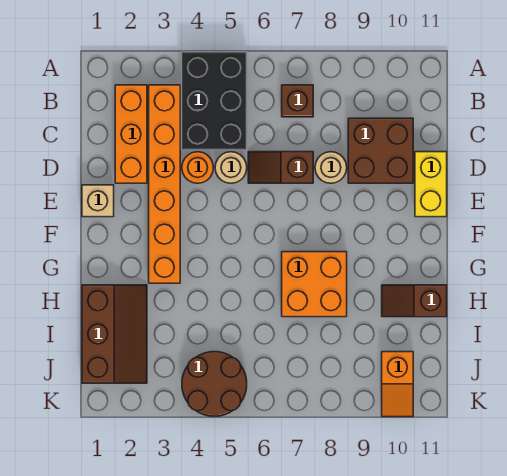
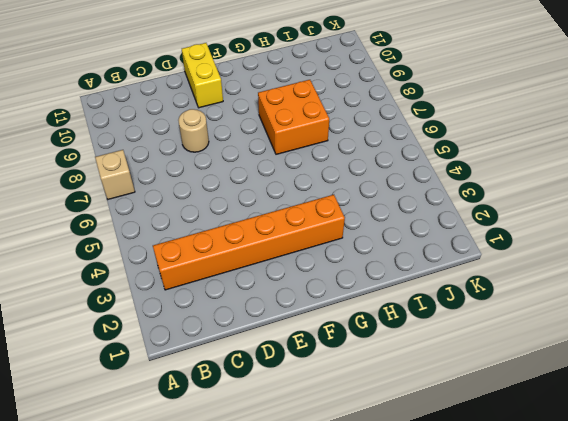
tan 1x1 brick [95,150,135,199] -> tan 1x1 brick moved to [82,185,114,217]
yellow 1x2 brick [182,43,223,108] -> yellow 1x2 brick turned to [415,152,447,217]
none -> black 2x3 brick [182,52,247,150]
none -> orange 1x3 brick [115,85,147,183]
none -> brown 1x1 brick [282,85,313,117]

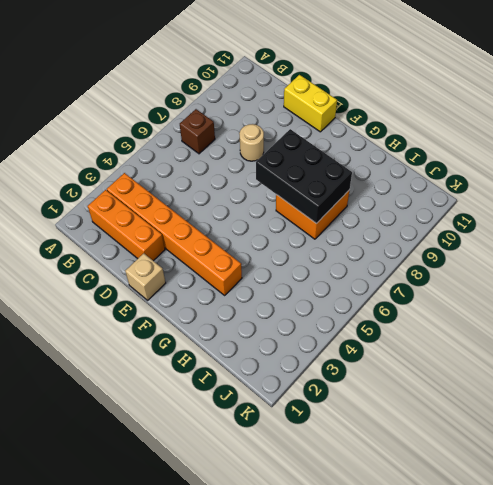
black 2x3 brick [256,129,352,224] -> black 2x3 brick moved to [182,52,247,150]
none -> brown 2x2 brick [348,118,413,183]
none -> orange 1x1 round brick [182,152,213,183]
none -> tan 1x1 round brick [215,152,247,183]

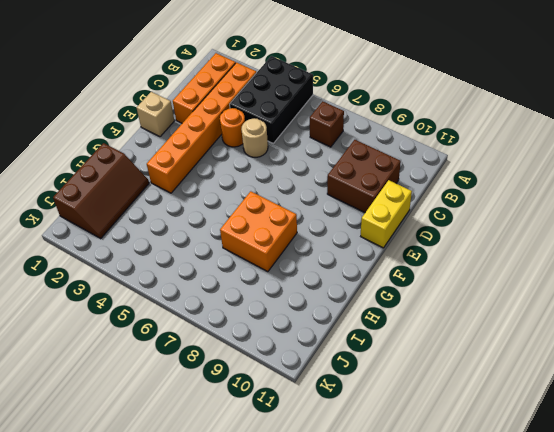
none -> brown 1x2 slope [248,152,313,183]
none -> tan 1x1 round brick [315,152,347,183]
none -> brown 1x2 slope [382,285,447,317]

